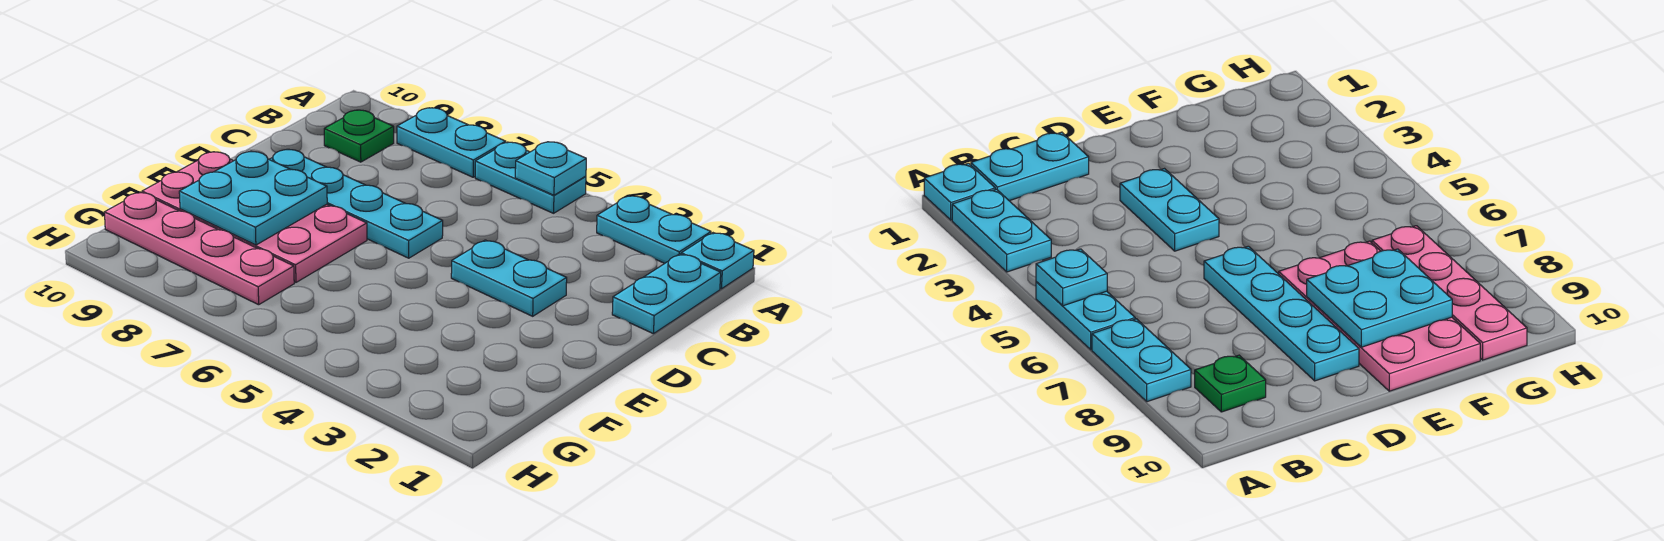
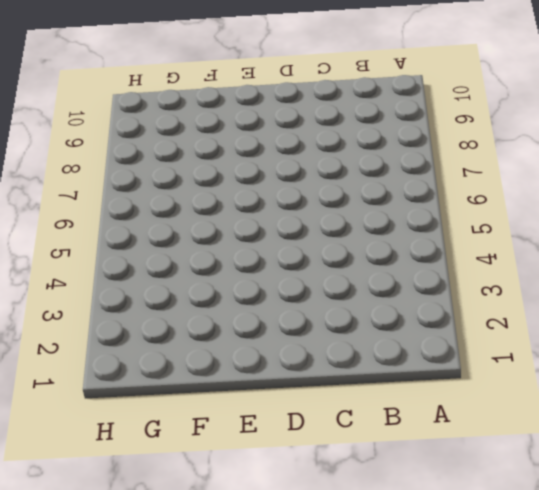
none -> cyan 1x1 plate [681,233,754,289]
none -> cyan 1x2 plate [597,196,711,263]
none -> cyan 1x2 plate [475,142,586,213]

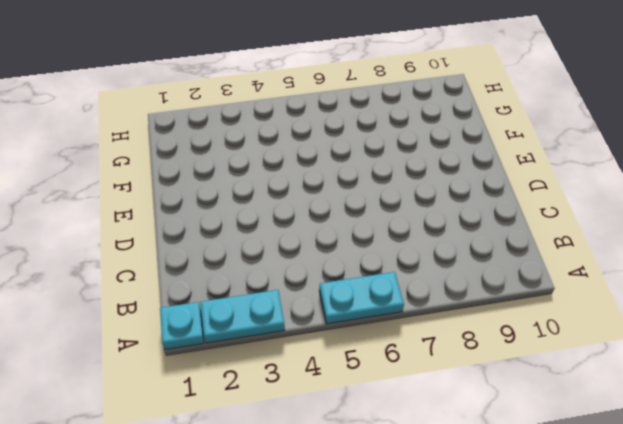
none -> cyan 1x2 plate [397,108,506,177]
none -> cyan 1x2 plate [612,254,721,334]
none -> green 1x1 plate [324,110,394,162]

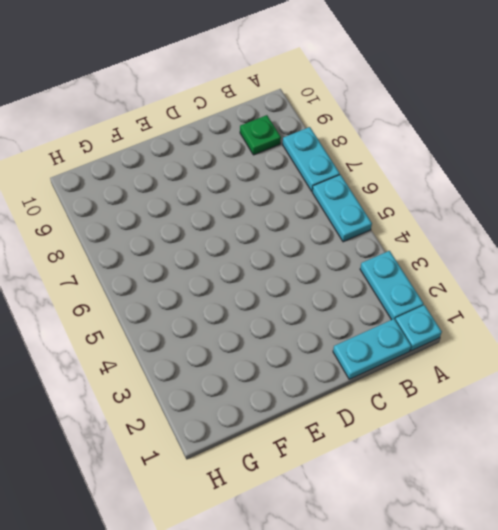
none -> cyan 1x2 plate [451,240,567,316]
none -> cyan 1x4 plate [269,149,443,258]
none -> pink 2x4 plate [142,152,367,282]

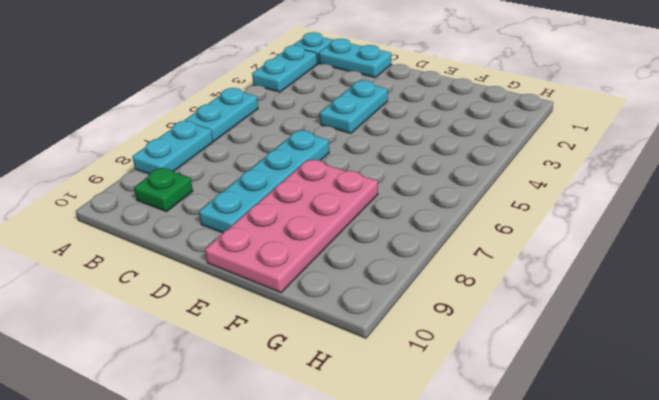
none -> pink 1x4 plate [104,192,294,305]
none -> cyan 1x1 plate [515,142,586,195]
none -> cyan 2x2 plate [179,151,327,245]

